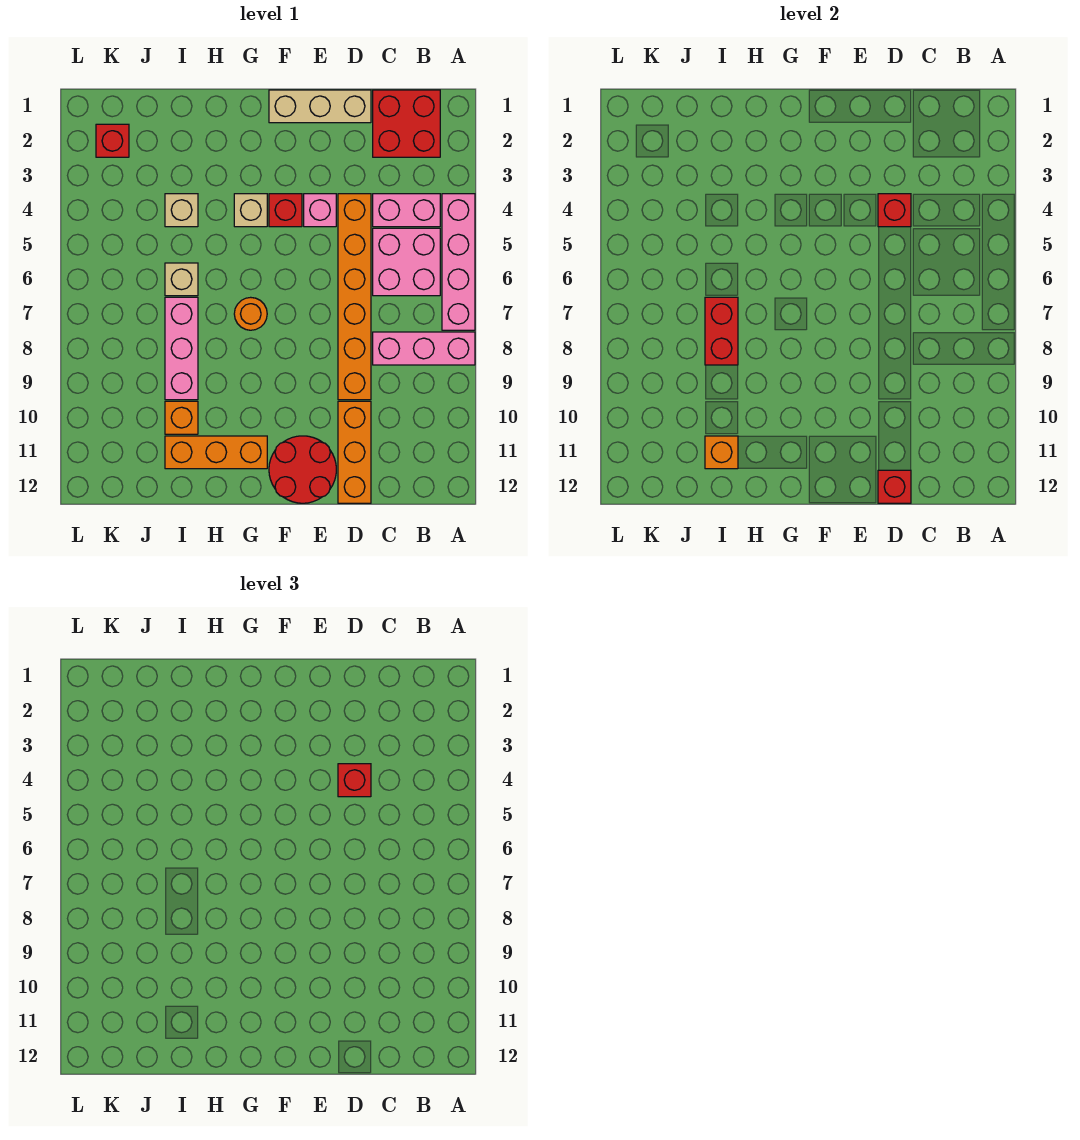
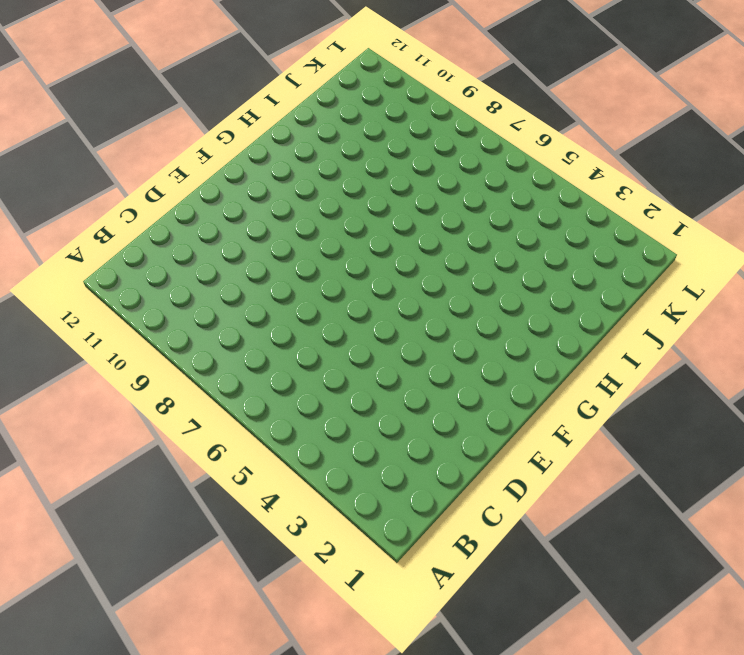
none -> pink 1x4 brick [442,194,475,330]
none -> pink 1x3 brick [373,332,475,365]
none -> red 2x2 brick [373,90,440,157]

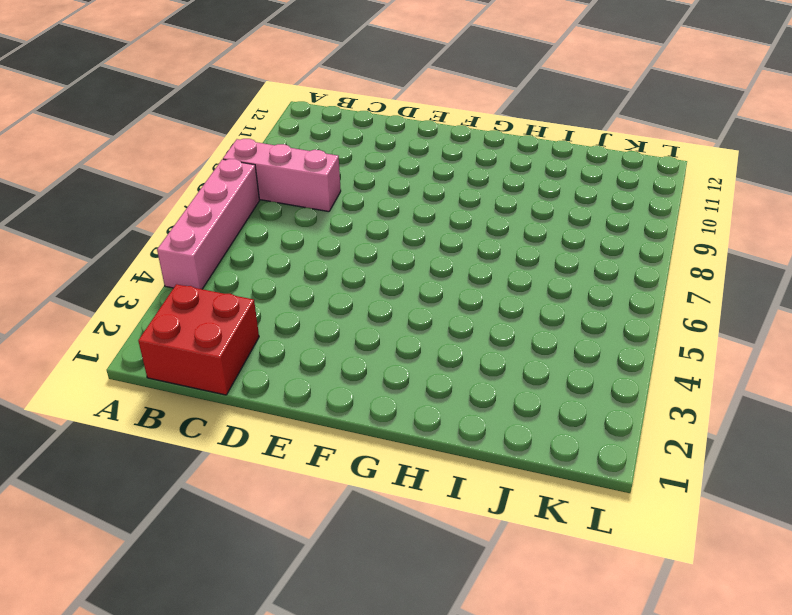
none -> pink 1x2 brick [373,194,440,227]
none -> pink 2x2 brick [373,228,440,296]
none -> tan 1x3 brick [269,90,371,123]

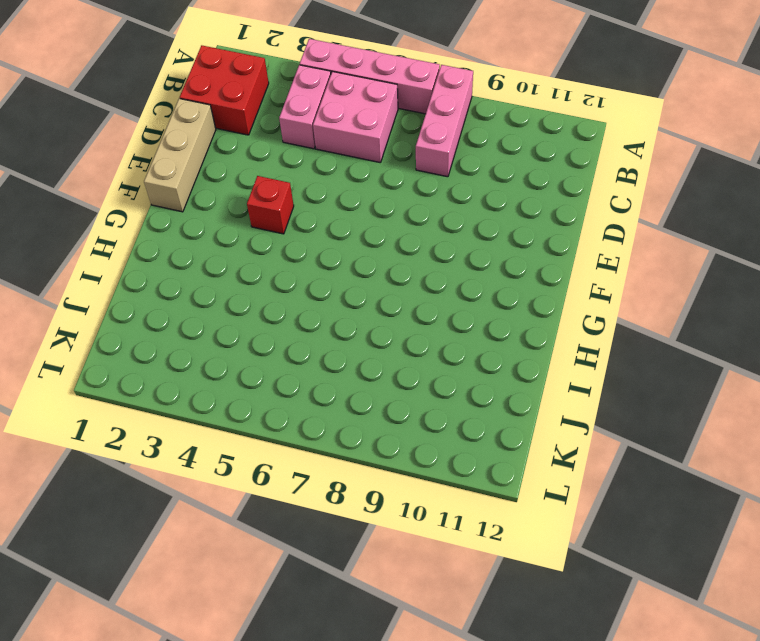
none -> orange 1x6 brick [338,194,371,400]
none -> orange 1x3 brick [338,401,371,503]
none -> pink 1x1 brick [304,194,336,227]

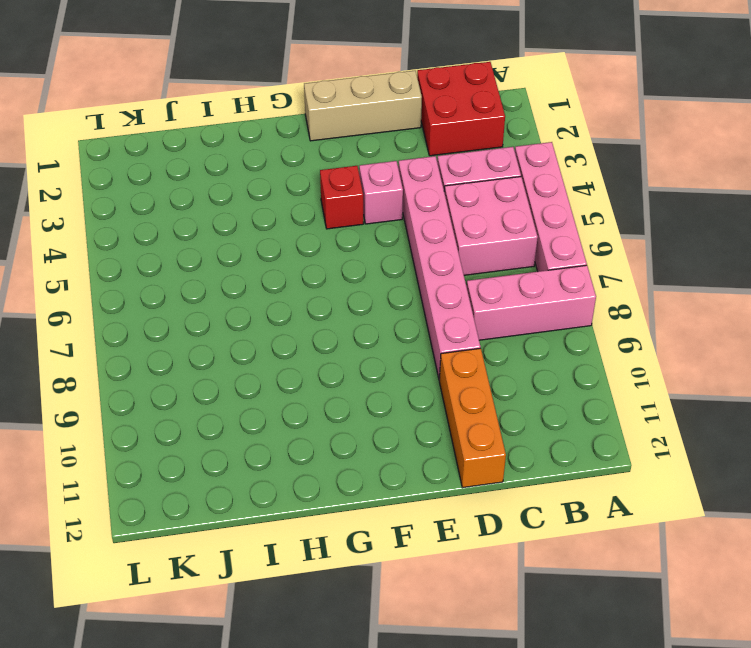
pink 1x6 brick [398,156,481,380] -> orange 1x6 brick [338,194,371,400]
none -> red 2x2 round brick [269,436,336,503]
none -> tan 1x1 brick [234,194,267,227]
none -> orange 1x1 round brick [234,297,267,330]

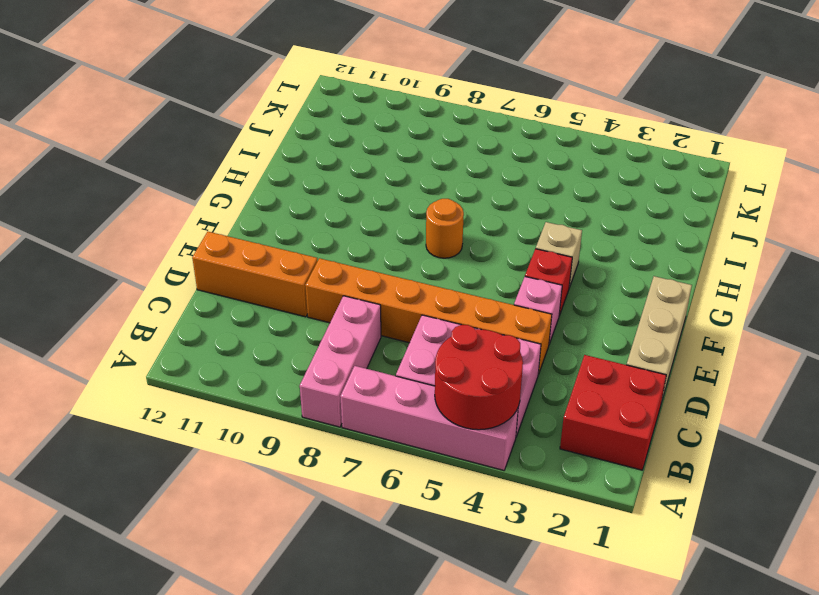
red 2x2 round brick [435,325,523,430] -> red 2x2 round brick moved to [269,436,336,503]
none -> orange 1x3 brick [165,436,267,469]
none -> tan 1x1 brick [165,194,198,227]
none -> tan 1x1 brick [165,263,198,296]

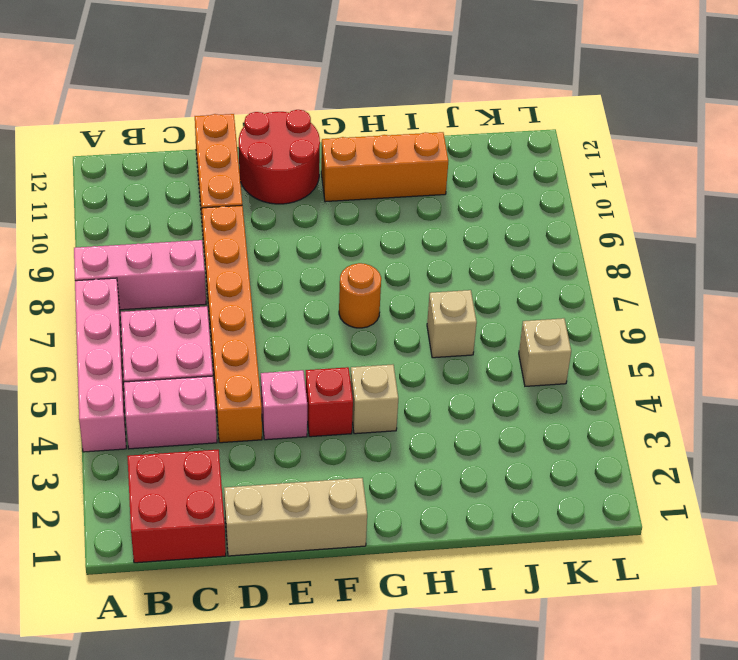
tan 1x1 brick [519,318,571,386] -> tan 1x1 brick moved to [165,194,198,227]
none -> pink 1x3 brick [165,297,198,400]
none -> orange 1x1 brick [165,401,198,434]
none -> red 1x1 brick [96,124,129,157]

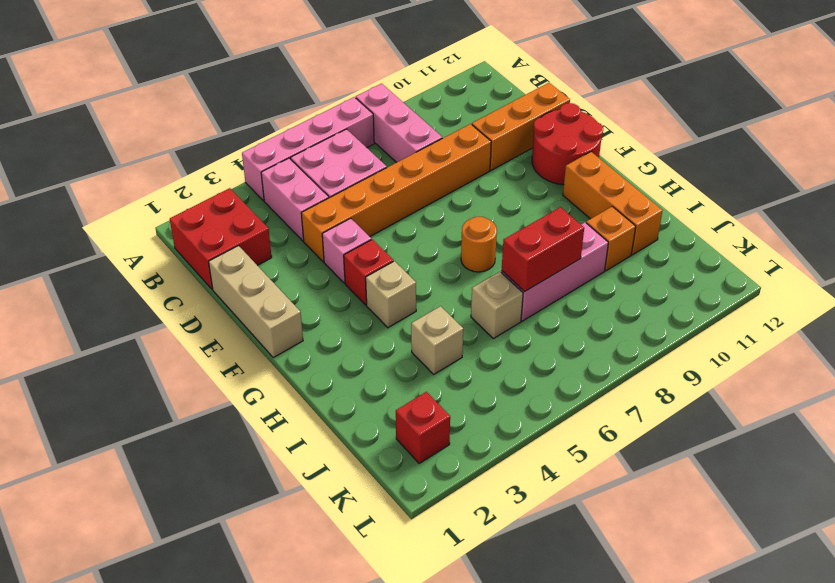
none -> red 1x1 brick [878,194,911,227]
none -> red 1x1 brick [878,470,911,503]
none -> orange 1x1 brick [705,436,738,469]

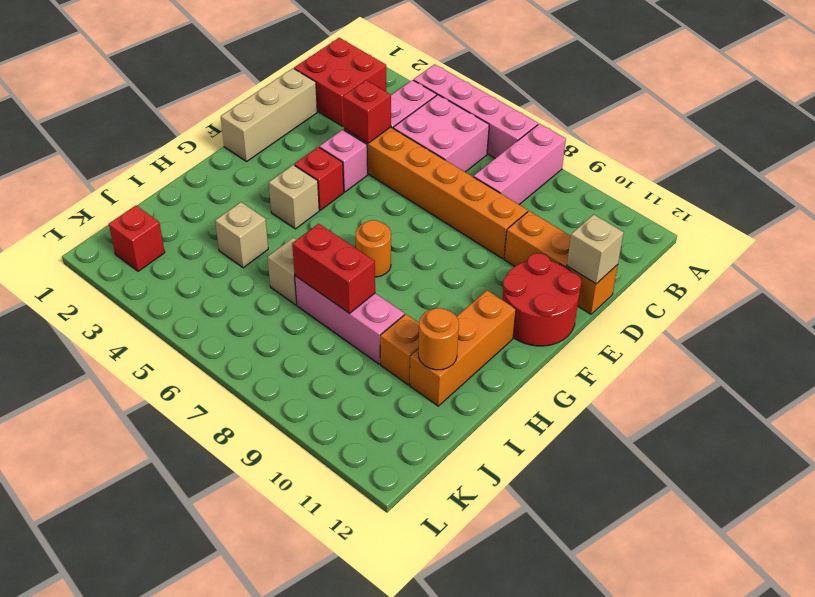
tan 1x1 brick [567,214,624,284] -> red 1x1 brick [878,470,911,503]
orange 1x1 round brick [418,308,459,370] -> orange 1x1 brick [705,436,738,469]
none -> red 1x1 brick [338,764,371,797]

